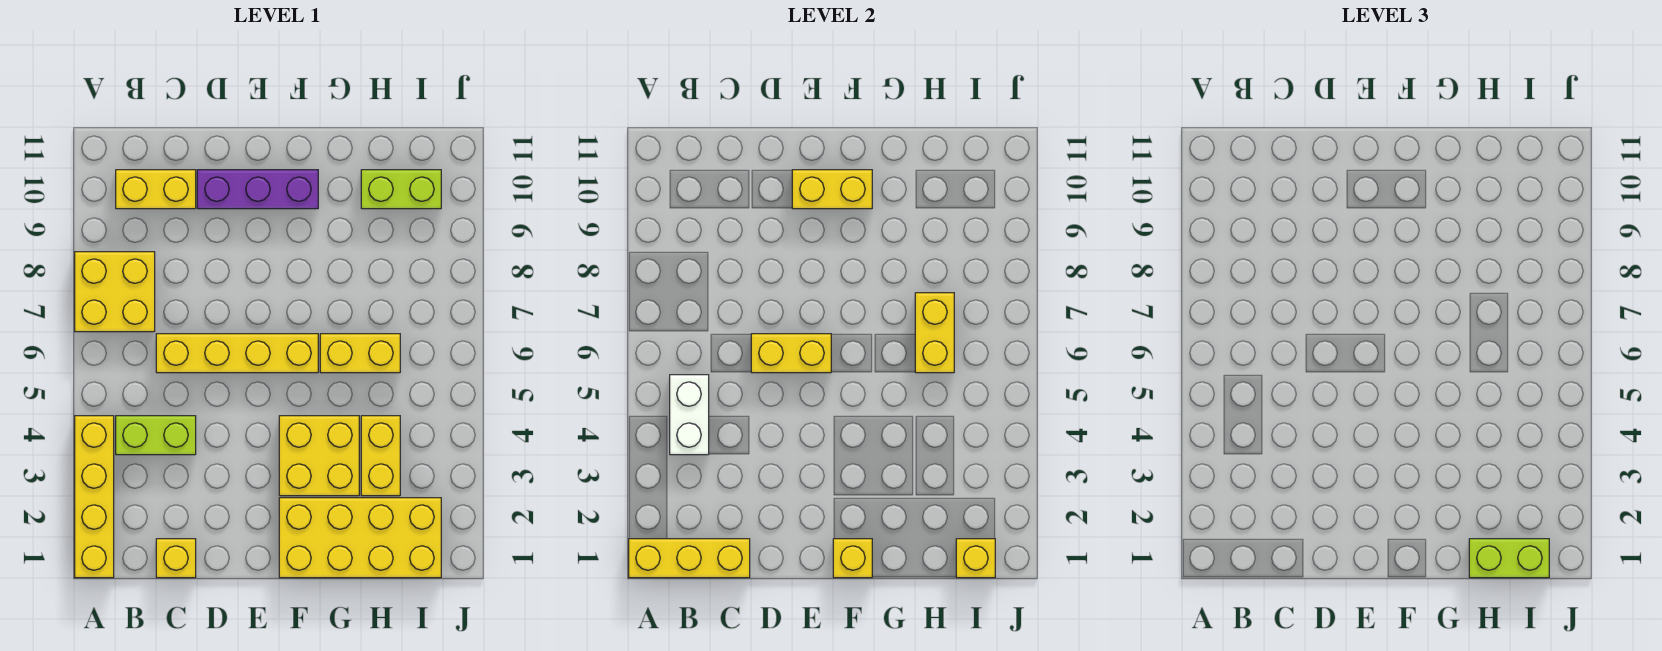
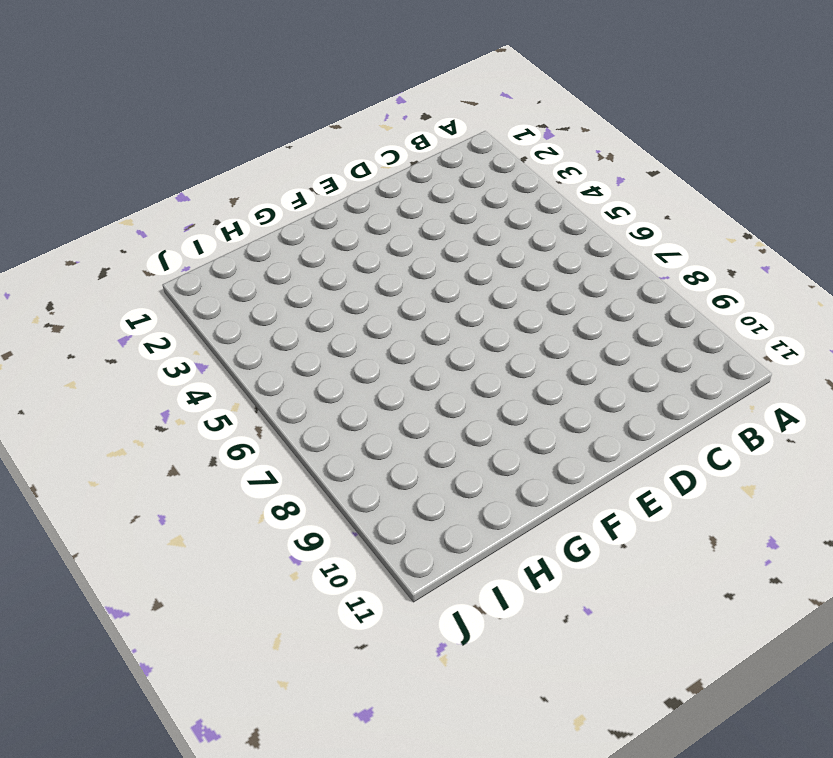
none -> yellow 1x4 brick [75,416,114,578]
none -> yellow 2x2 brick [75,252,155,332]
none -> lime 1x2 brick [116,416,196,455]

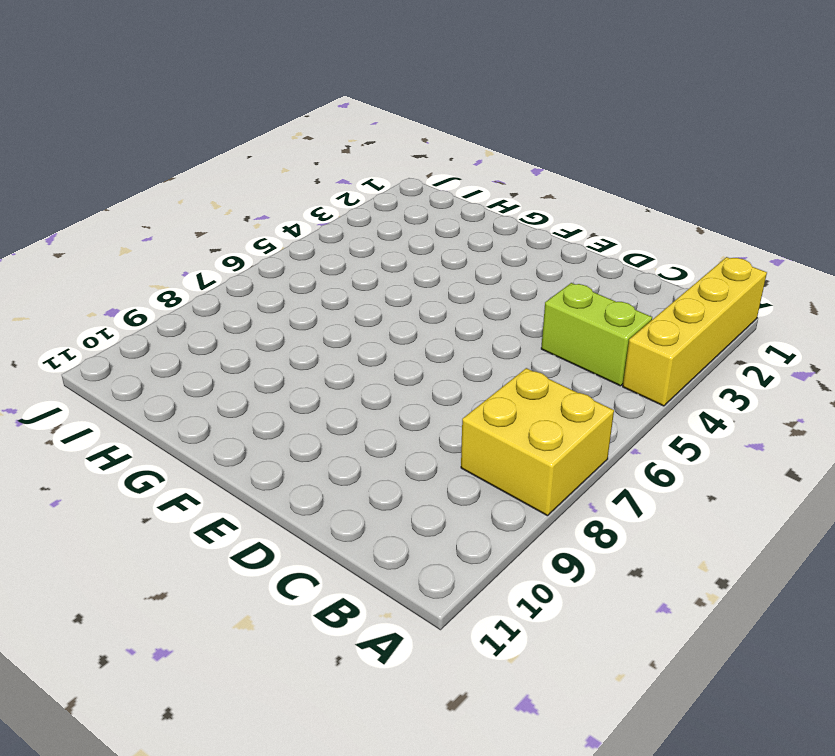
none -> yellow 1x2 brick [116,170,196,209]
none -> yellow 1x1 brick [156,539,196,578]
none -> yellow 1x4 brick [156,334,318,373]

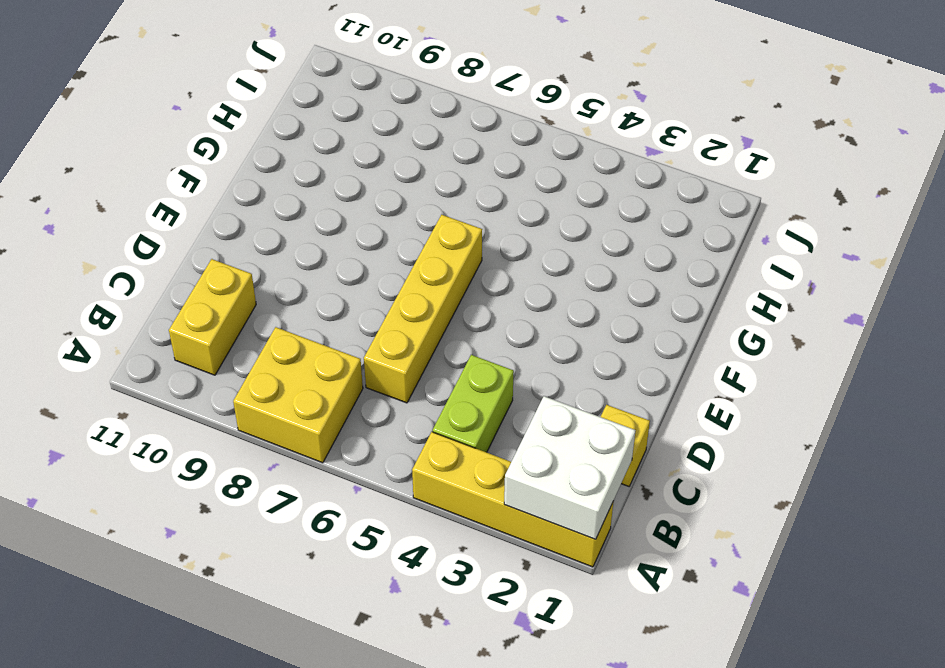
white 2x2 brick [504,396,635,539] -> yellow 1x3 brick [629,539,750,578]
none -> purple 1x3 brick [197,170,318,209]
none -> yellow 2x4 brick [279,498,441,578]
none -> yellow 2x2 brick [279,416,359,496]

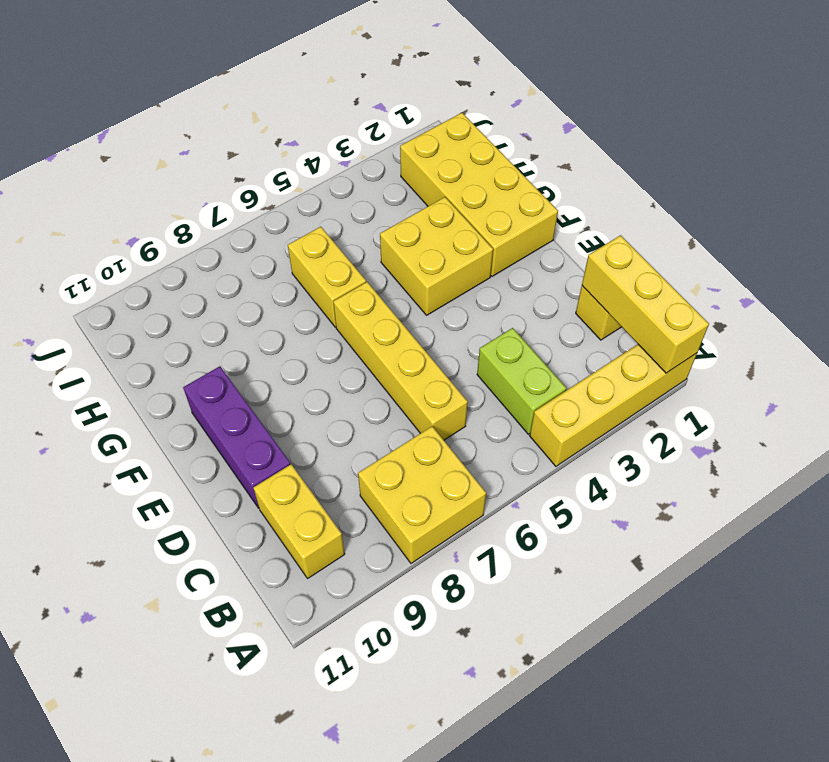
none -> yellow 1x2 brick [361,416,400,496]
none -> lime 1x2 brick [361,170,441,209]
none -> white 1x2 brick [670,375,709,455]

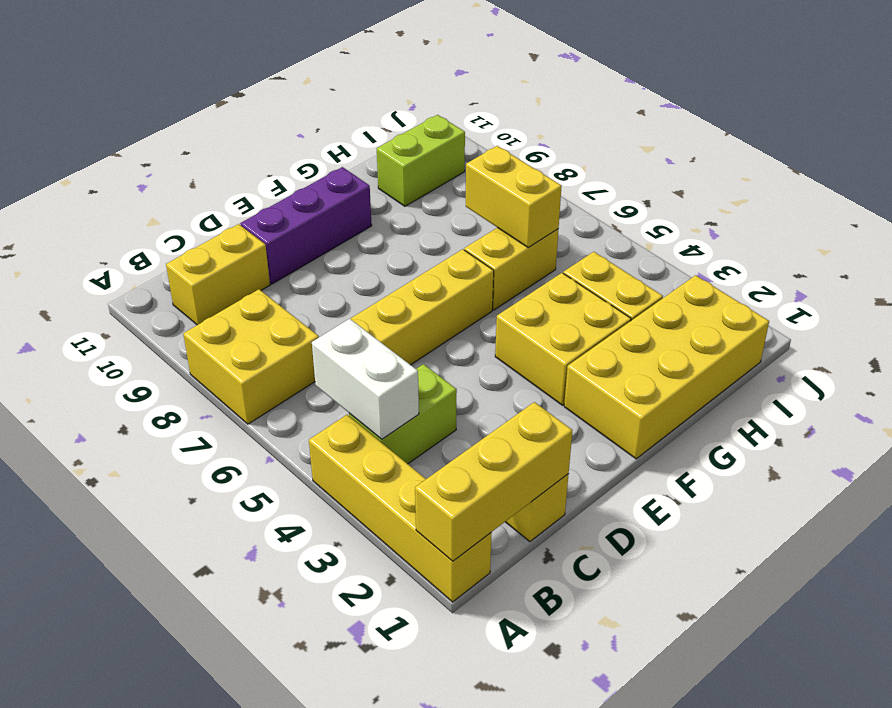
none -> yellow 1x2 brick [751,334,831,373]
none -> yellow 1x2 brick [792,170,872,209]
none -> yellow 1x1 brick [833,539,872,578]

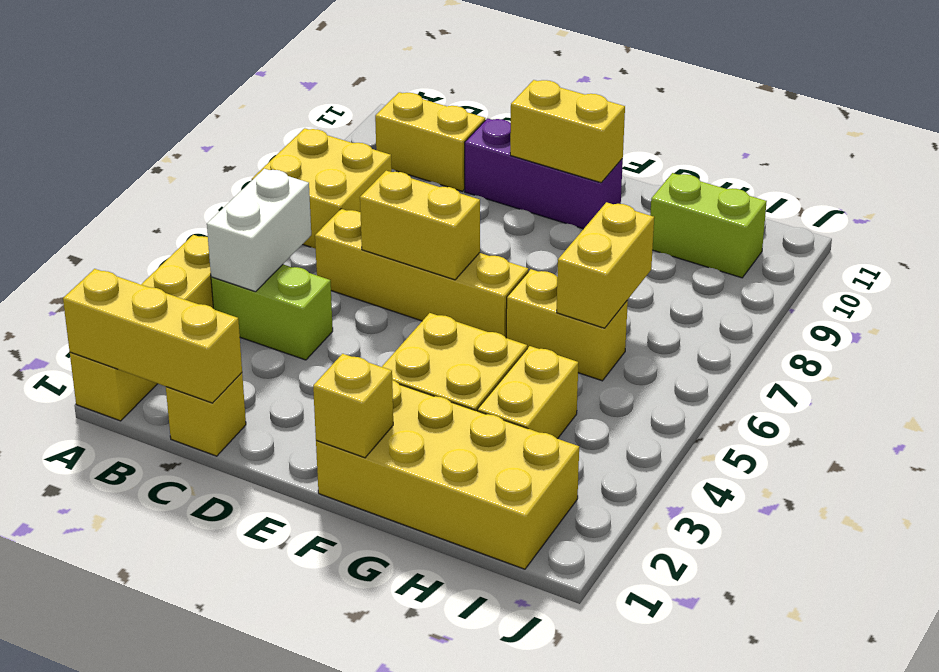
none -> yellow 1x1 brick [956,539,995,578]
none -> lime 1x2 brick [1469,539,1549,578]

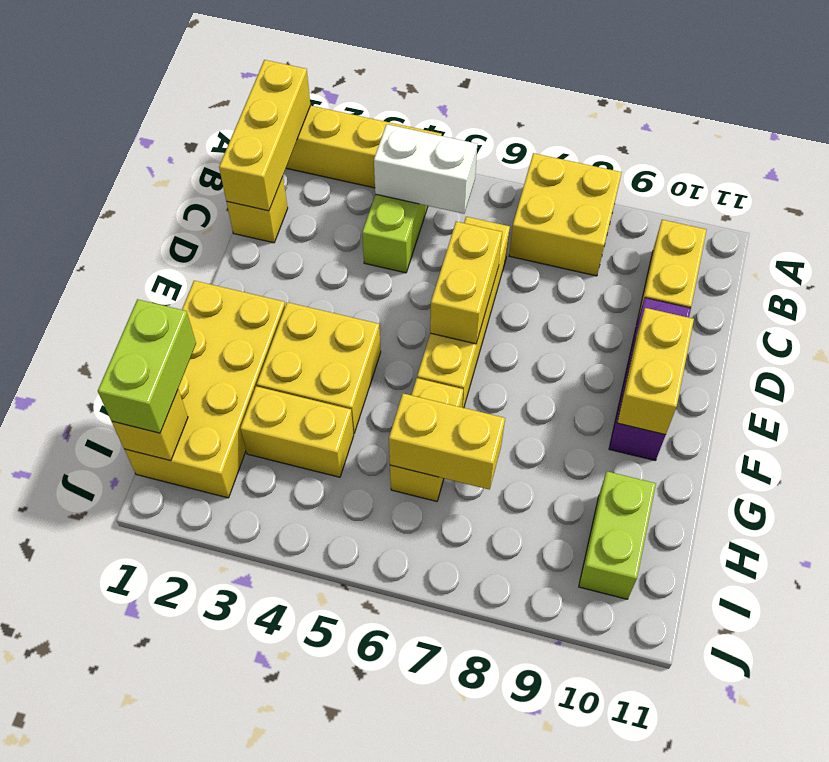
none -> yellow 1x1 brick [833,539,872,578]

